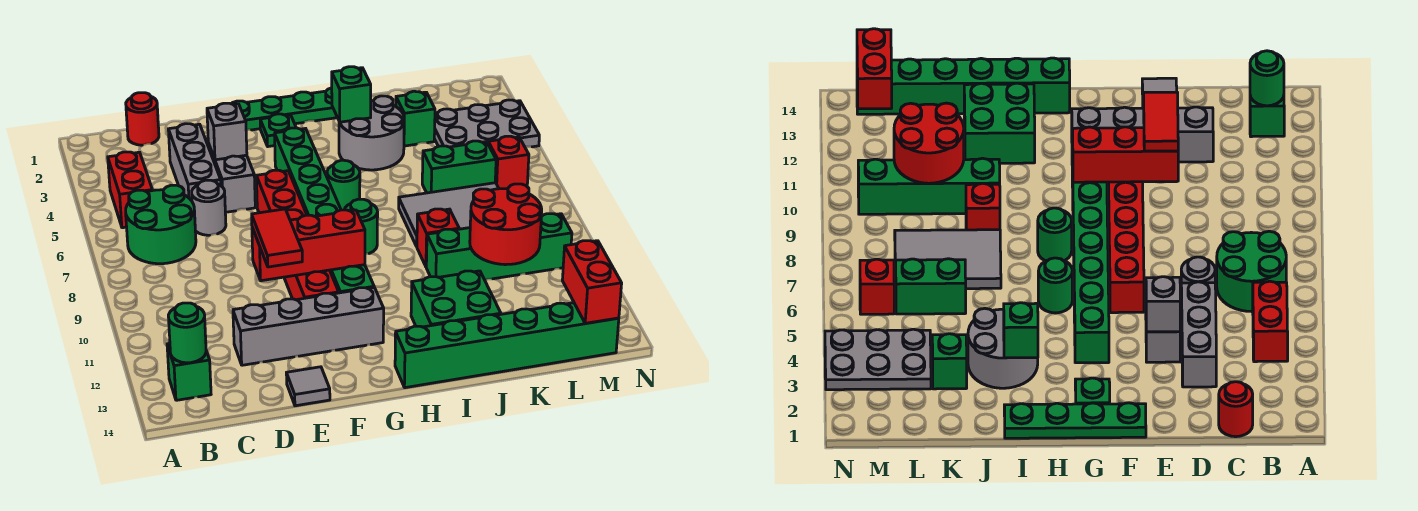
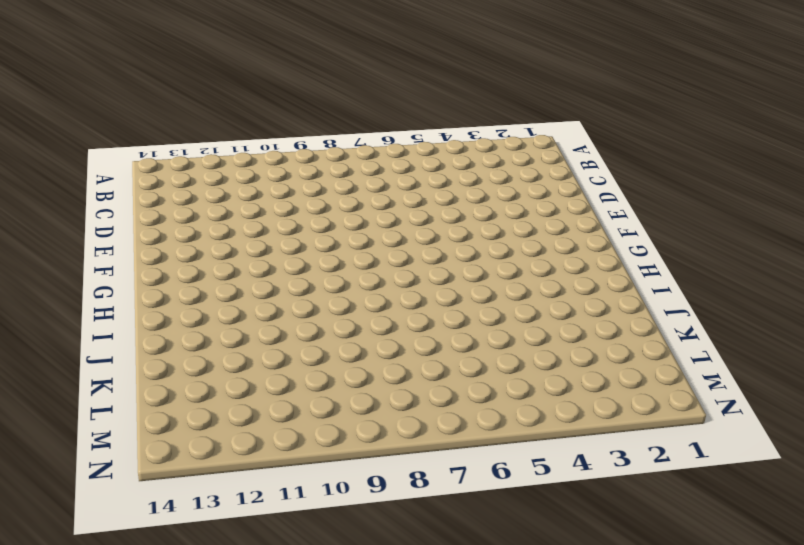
none -> red 1x2 brick [108,152,152,228]
none -> green 2x2 round brick [126,185,196,264]
none -> green 1x1 brick [167,343,211,400]
none -> red 1x1 round brick [126,93,159,145]

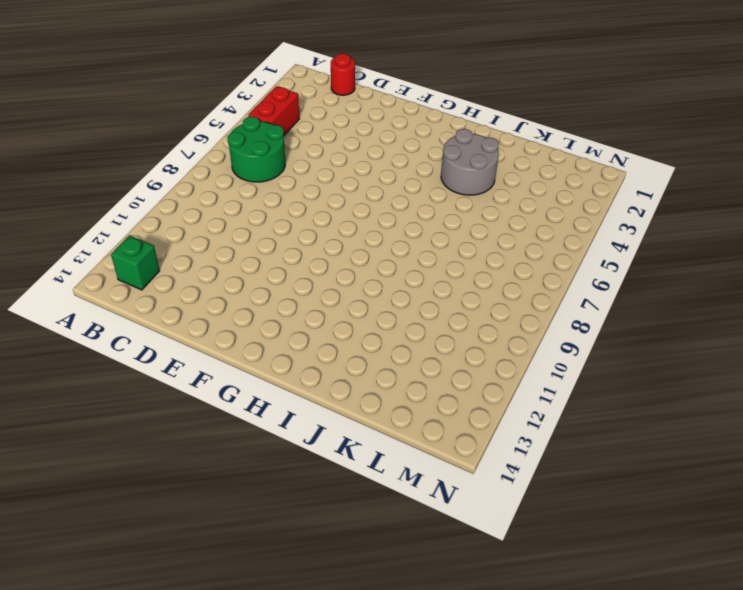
none -> grey 1x3 brick [168,124,221,201]
none -> grey 1x1 round brick [192,180,226,235]
none -> grey 1x4 brick [233,287,384,365]
none -> grey 1x2 brick [208,143,255,212]

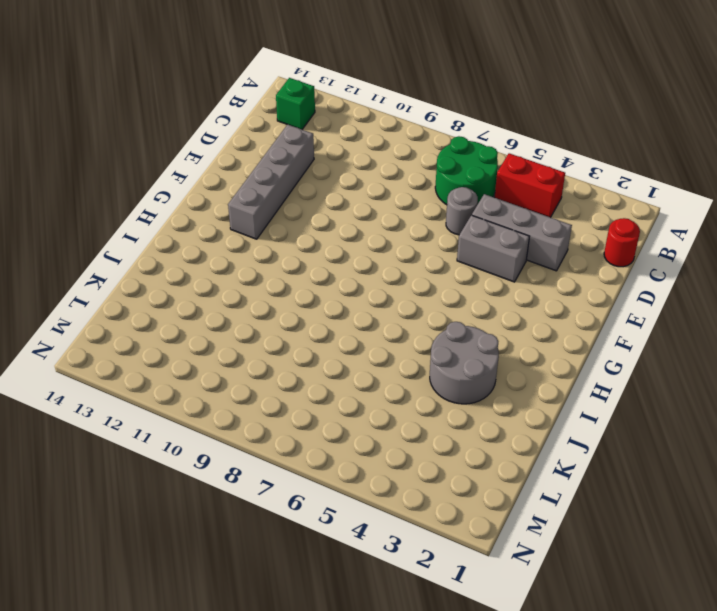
none -> grey 1x1 tile [286,367,330,406]
none -> green 1x4 plate [232,88,337,130]
none -> red 1x6 brick [256,170,339,300]
none -> green 1x1 plate [260,114,296,147]

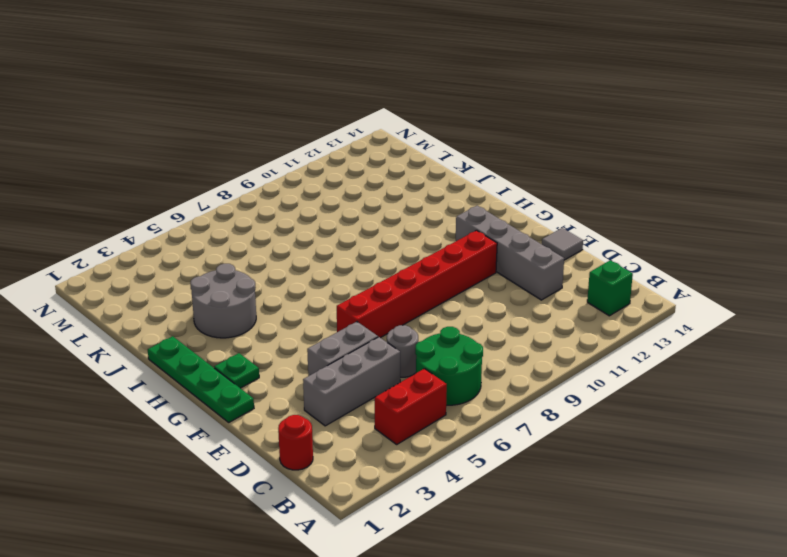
none -> green 1x8 brick [275,128,374,293]
none -> green 1x1 round brick [327,160,360,210]
none -> green 1x1 round brick [345,199,378,254]
none -> green 1x6 brick [395,303,619,388]

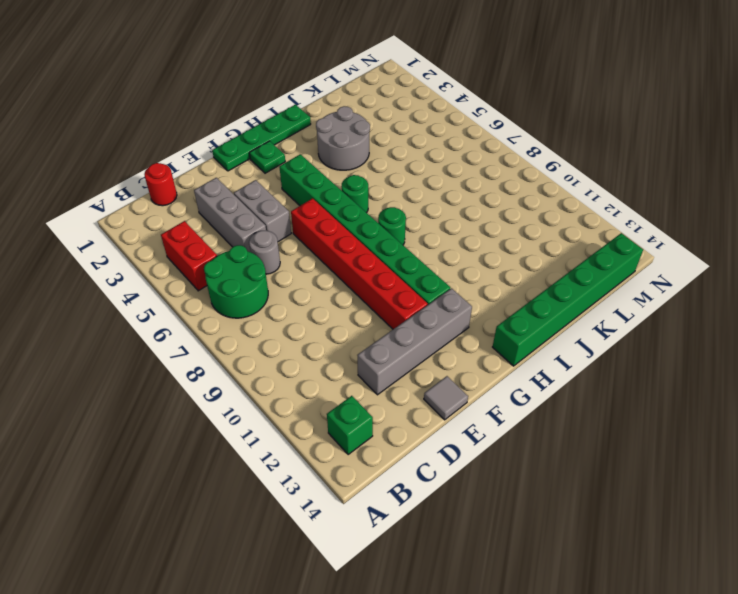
none -> green 2x2 brick [411,271,501,327]
none -> grey 2x3 tile [399,183,499,246]
none -> red 1x1 brick [417,209,459,266]
none -> green 1x4 brick [426,214,572,280]

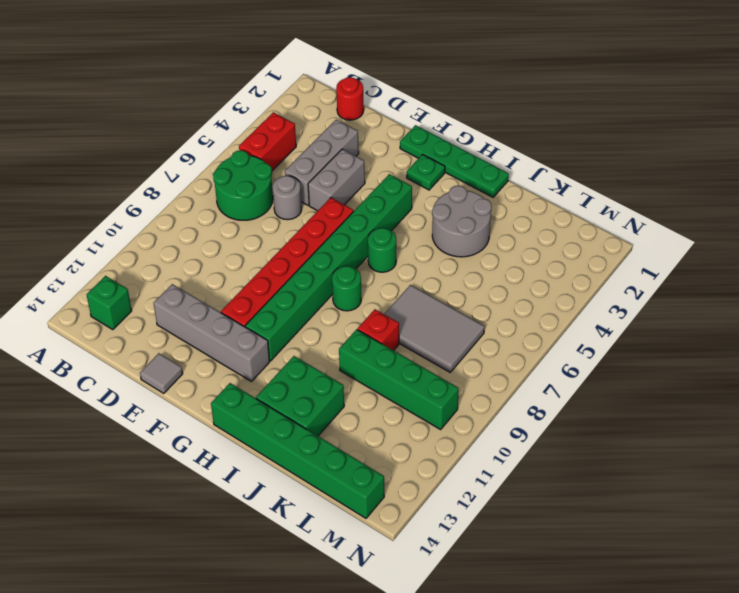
none -> green 1x1 brick [396,91,435,146]
none -> green 1x2 brick [422,141,496,193]
none -> grey 2x3 plate [434,100,539,147]
none -> red 1x1 brick [488,136,529,189]

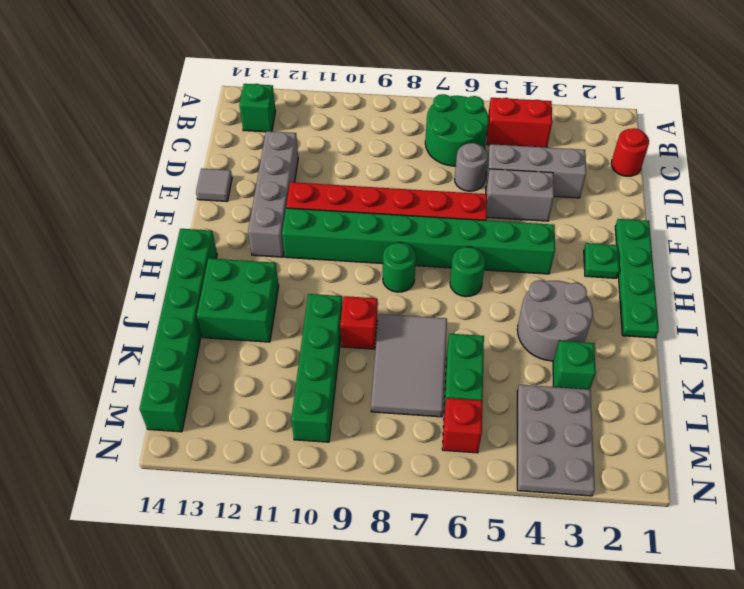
none -> green 1x1 round brick [168,303,206,363]
none -> grey 1x1 brick [207,103,247,160]
none -> red 1x3 brick [252,210,365,281]
none -> green 1x1 brick [332,67,371,122]

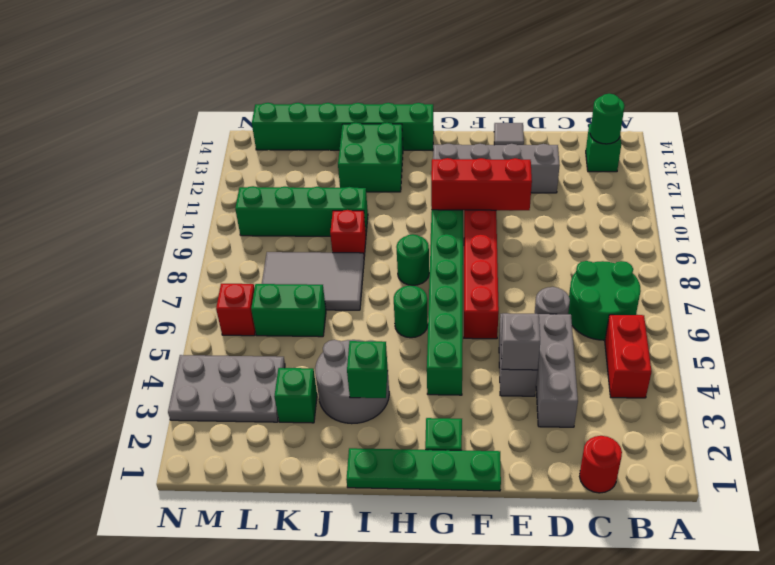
none -> red 2x2 round brick [470,184,542,265]
none -> red 1x2 brick [562,241,622,323]
none -> red 1x2 tile [252,209,302,267]

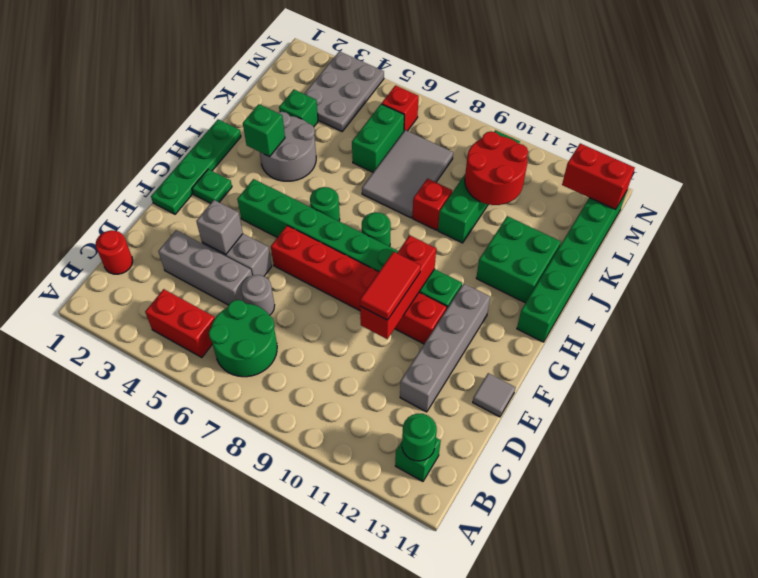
red 1x2 tile [360,252,421,320] -> red 1x2 tile turned to [252,209,302,267]

